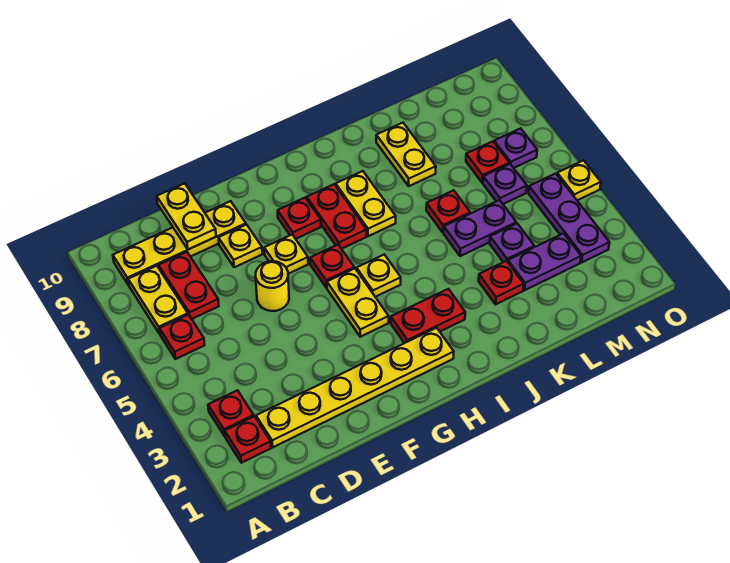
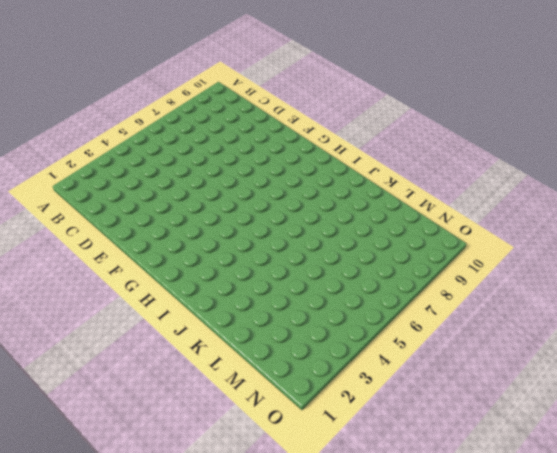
none -> red 1x1 plate [225,416,271,463]
none -> red 1x1 plate [208,390,254,436]
none -> red 1x1 plate [160,315,205,359]

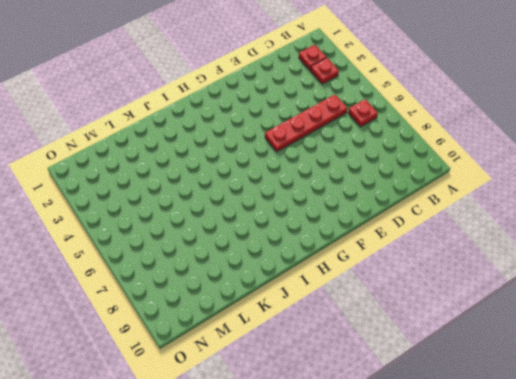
red 1x4 plate [265,95,347,152] -> none
none -> yellow 1x2 plate [128,266,188,334]
none -> yellow 1x4 plate [113,201,246,285]
none -> yellow 1x6 plate [256,328,454,447]

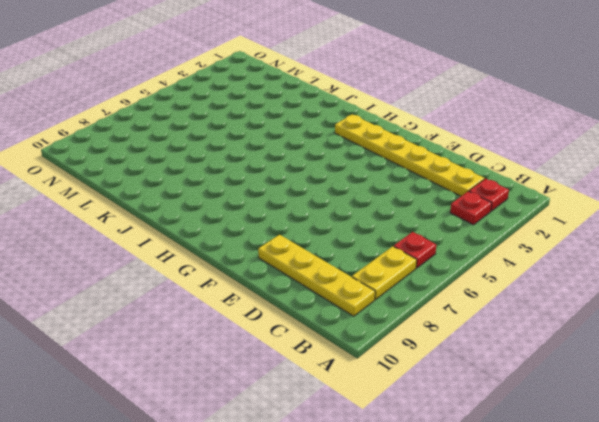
none -> red 1x2 plate [159,252,219,319]
none -> yellow 1x1 round brick [256,261,289,311]
none -> yellow 1x1 plate [219,225,262,267]

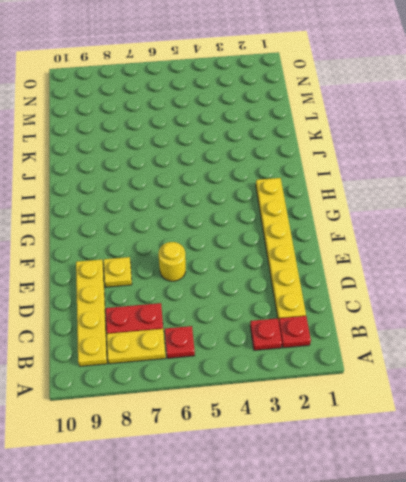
none -> yellow 1x1 plate [264,235,308,274]
none -> yellow 1x2 plate [327,268,389,337]
none -> red 1x1 plate [310,245,354,288]

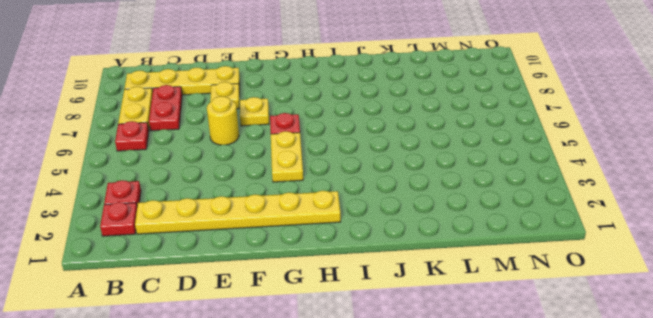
none -> red 1x1 plate [278,198,321,239]
none -> red 1x2 plate [391,289,465,343]
none -> yellow 1x1 plate [357,255,401,297]

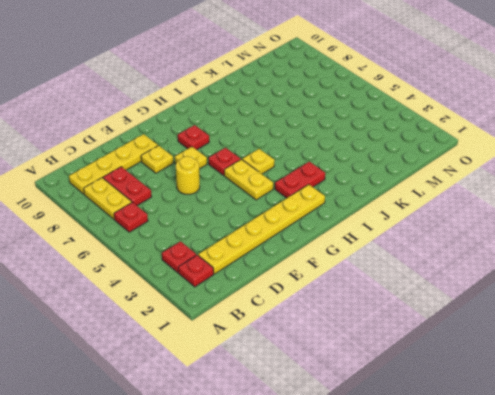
none -> red 1x2 plate [307,184,367,249]
none -> yellow 1x2 plate [336,171,396,236]
none -> red 1x1 plate [479,261,524,304]

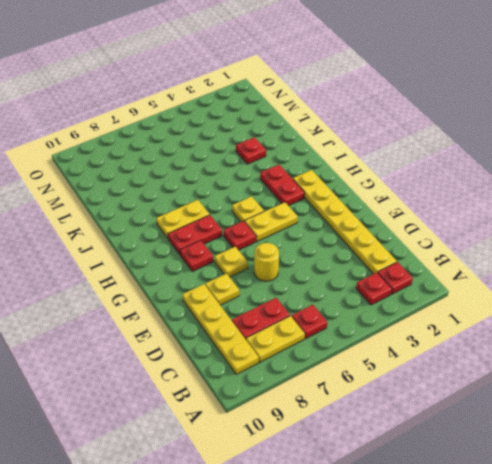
none -> purple 1x2 plate [444,200,516,256]
none -> red 1x1 plate [426,190,470,232]
none -> yellow 1x2 plate [376,123,436,186]

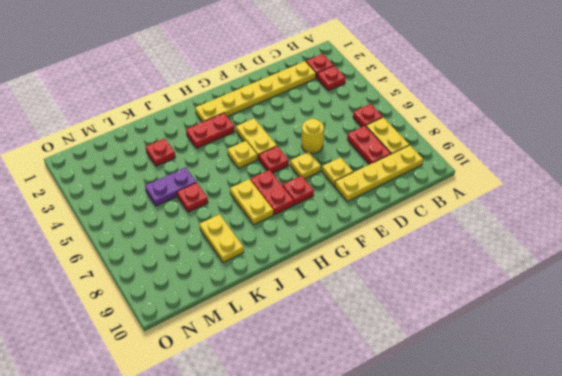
none -> purple 1x2 plate [508,233,581,290]
none -> purple 1x1 plate [490,224,534,262]
none -> purple 1x1 plate [483,164,527,204]

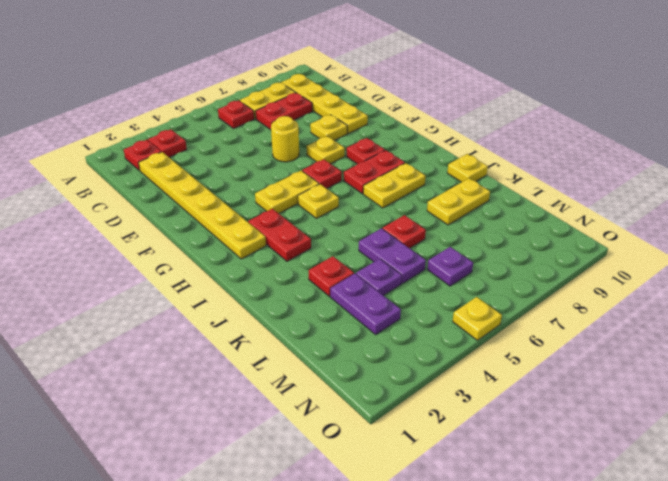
yellow 1x1 plate [447,154,488,182] -> none
none -> red 1x1 plate [466,141,509,183]
none -> purple 1x3 plate [529,174,610,262]
none -> purple 1x1 plate [494,128,537,168]

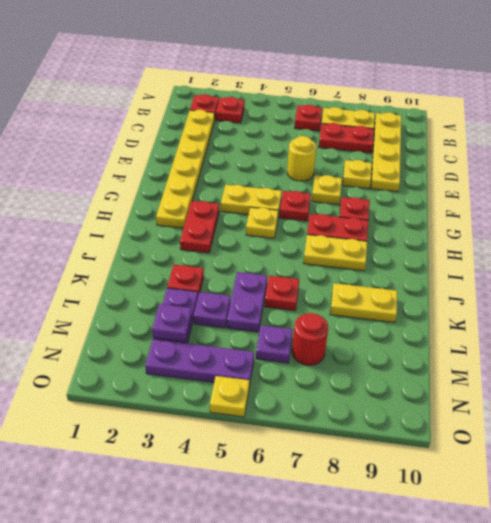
purple 1x1 plate [152,304,192,342] -> purple 1x1 plate moved to [494,128,537,168]
red 1x1 round brick [292,313,328,365] -> red 1x1 plate [466,141,509,183]
none -> yellow 1x2 plate [157,183,216,249]

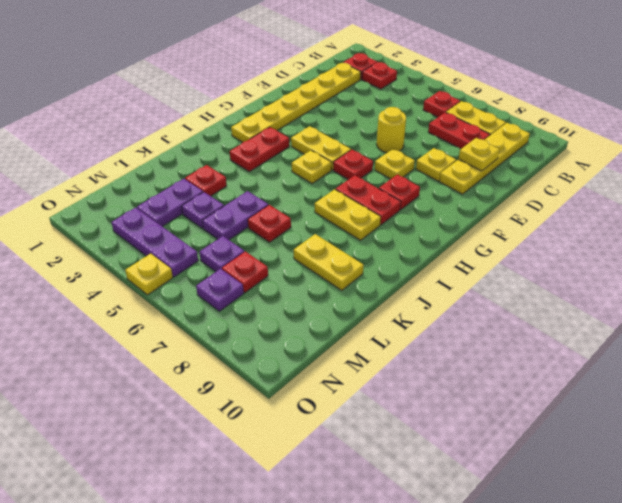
yellow 1x1 plate [459,138,500,171] -> yellow 1x2 plate [157,183,216,249]

